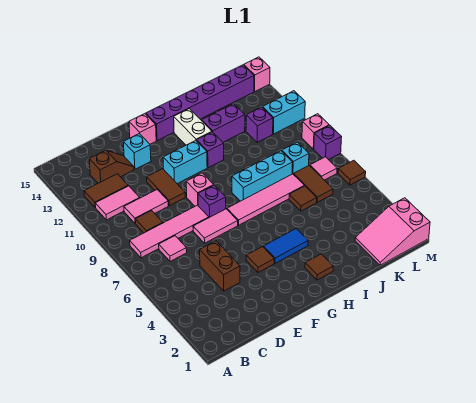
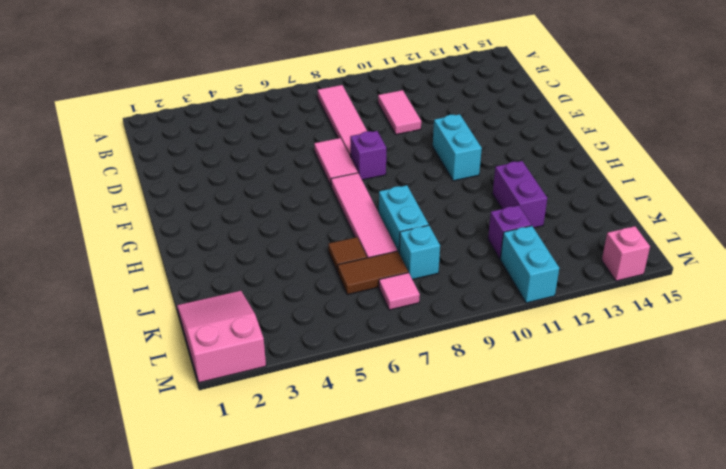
cyan 1x2 brick [379,185,429,252] -> cyan 1x3 brick [232,151,293,201]
none -> pink 1x2 tile [95,186,139,220]
none -> brown 1x2 tile [84,174,128,208]
none -> pink 1x1 tile [159,236,187,261]
none -> brown 1x1 tile [135,211,163,233]

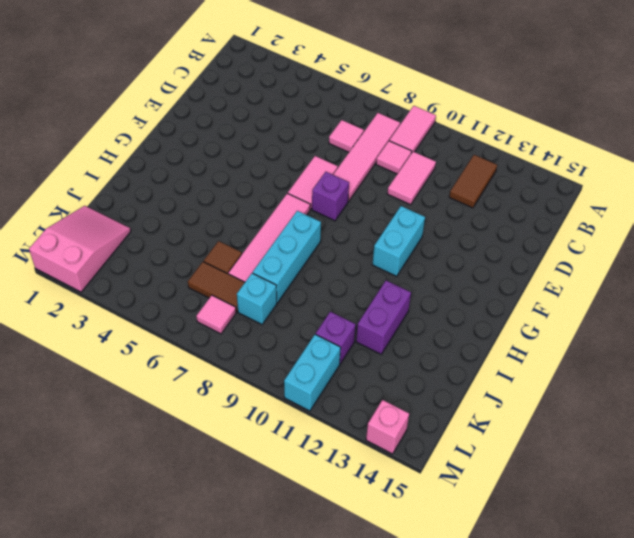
pink 1x2 tile [389,106,436,152] -> pink 1x2 tile moved to [95,186,139,220]
pink 1x1 tile [376,141,412,174] -> brown 1x1 tile [135,211,163,233]
none -> brown 1x2 slope [89,150,134,183]
none -> brown 1x2 brick [200,241,240,291]
none -> brown 1x2 tile [147,169,185,206]
none -> cyan 1x1 brick [123,133,151,169]

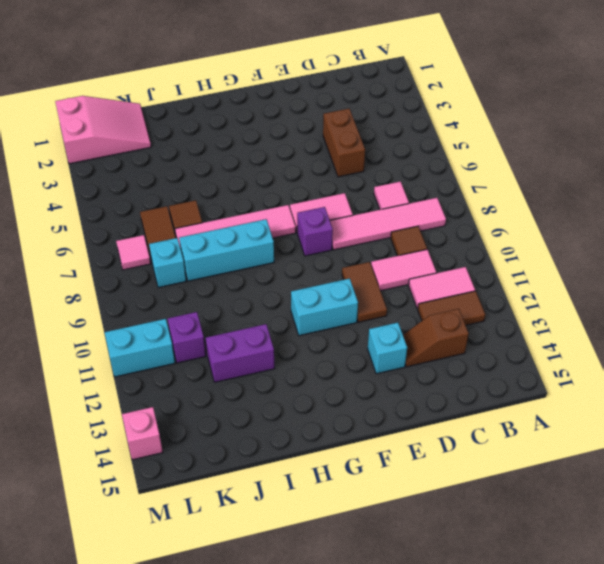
none -> brown 1x1 tile [246,247,274,273]
none -> pink 1x1 brick [186,173,214,206]
none -> pink 1x1 brick [129,114,156,144]
none -> blue 1x2 tile [263,229,308,263]

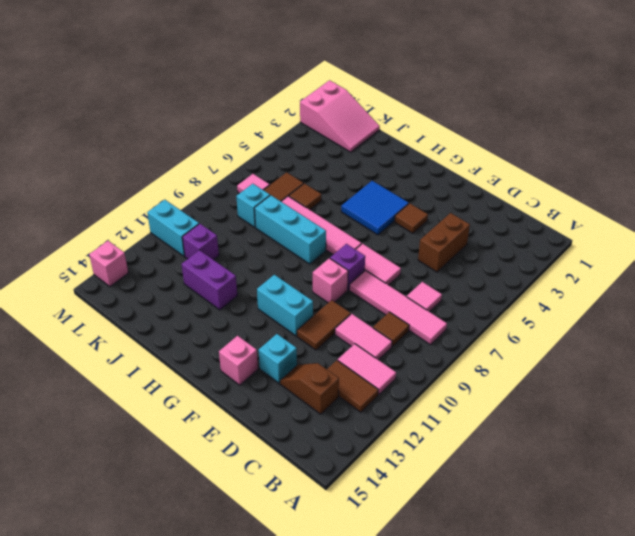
blue 2x2 tile [341,181,409,235] -> blue 1x2 tile [263,229,308,263]
none -> purple 1x6 brick [145,65,254,141]
none -> brown 1x1 tile [305,254,333,280]
none -> purple 1x1 brick [197,132,224,168]
none -> white 1x2 brick [174,109,212,145]

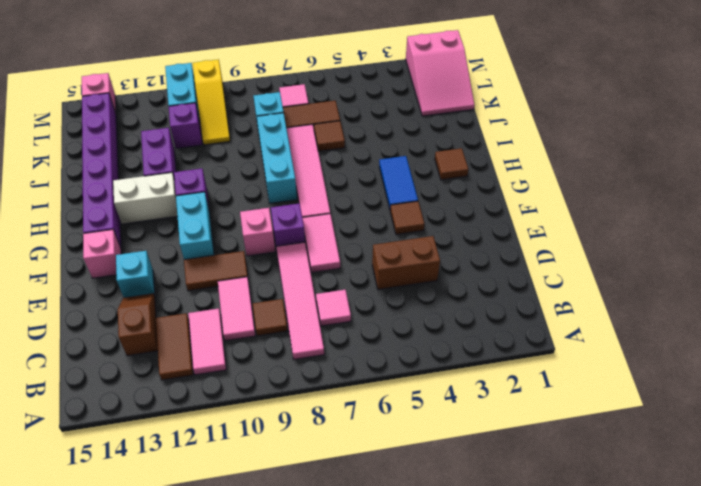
yellow 1x3 slope [193,59,230,145] -> none
none -> brown 1x1 tile [338,160,366,185]
none -> purple 1x1 brick [314,125,342,160]
none -> pink 1x1 brick [302,114,329,149]

